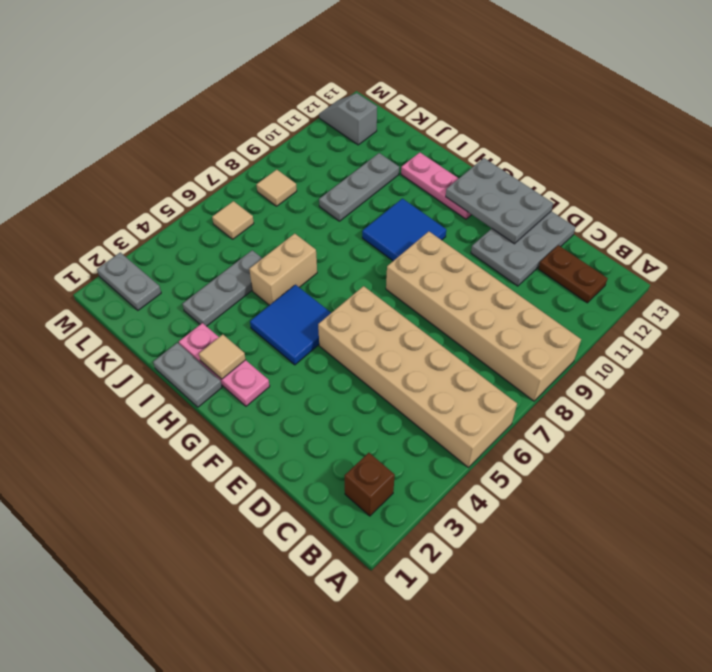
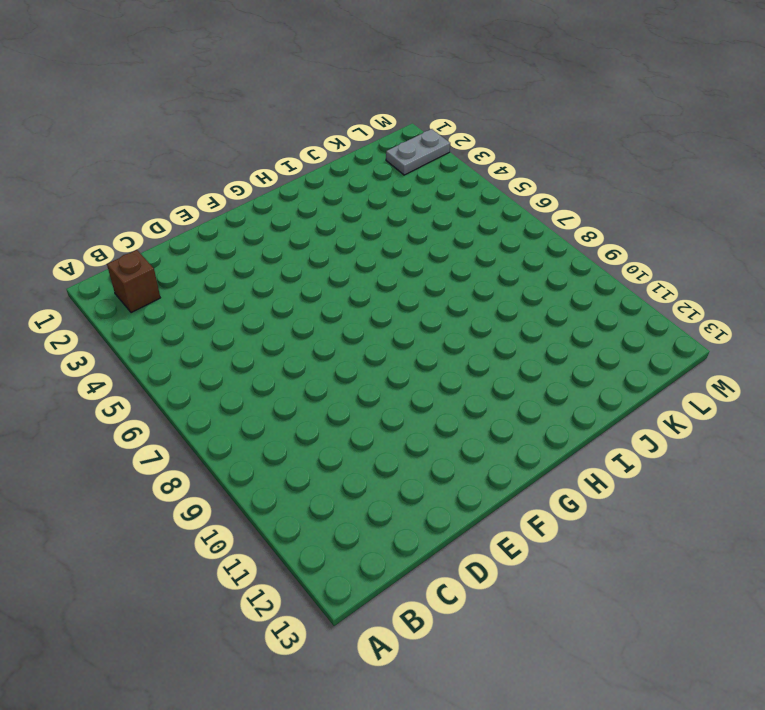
none -> tan 2x6 brick [318,286,517,467]
none -> tan 2x6 brick [386,232,581,401]
none -> brown 1x2 plate [538,245,608,303]

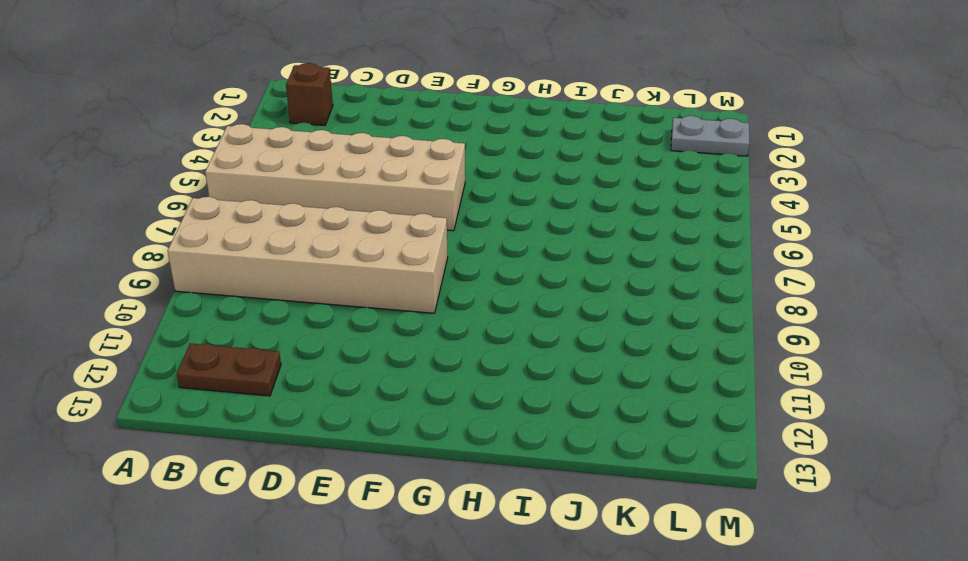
none -> grey 2x3 plate [471,211,575,286]
none -> pink 1x3 plate [179,323,270,406]
none -> blue 2x2 tile [250,285,331,365]

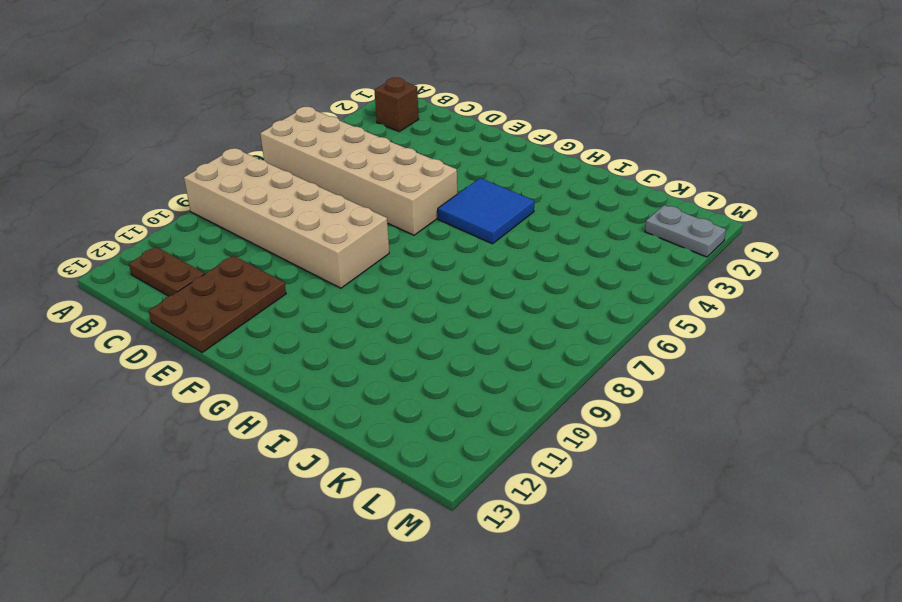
brown 2x3 plate [149,256,286,352] -> grey 2x3 plate [471,211,575,286]
none -> pink 1x3 plate [179,323,270,406]
none -> blue 2x2 tile [362,199,446,261]
none -> pink 1x3 plate [401,152,472,219]

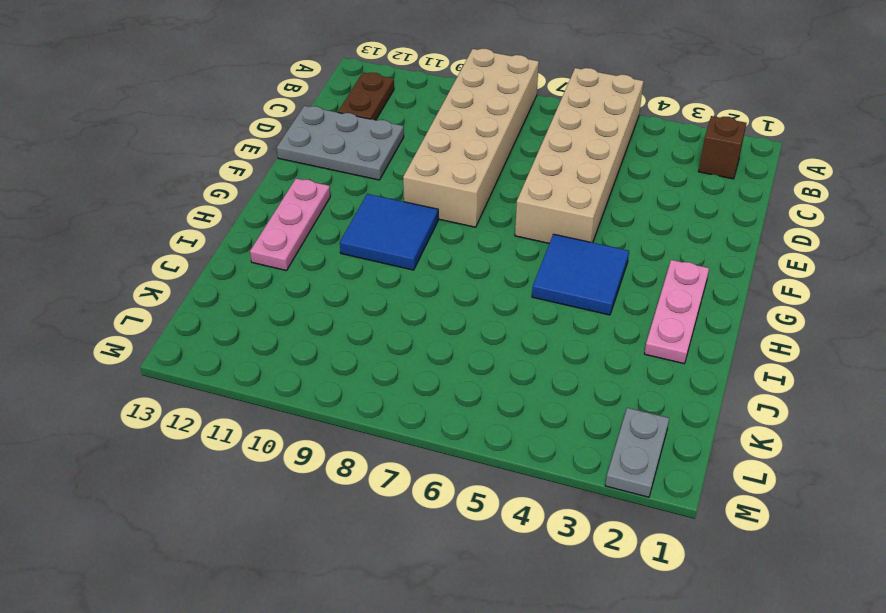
none -> grey 1x2 plate [153,343,222,407]
none -> tan 1x2 brick [249,234,317,305]
none -> grey 1x3 plate [183,250,262,326]

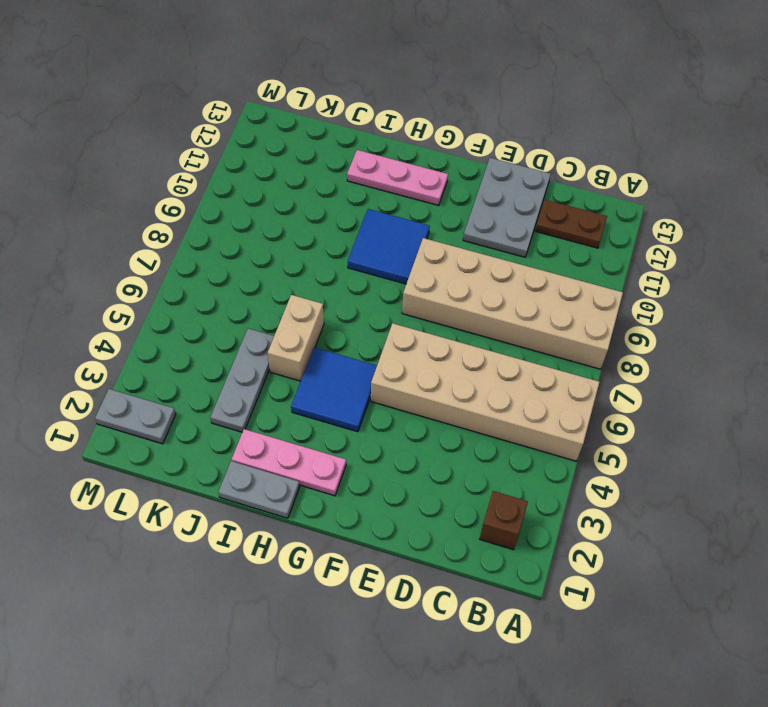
none -> grey 1x3 plate [319,153,399,221]
none -> tan 1x1 tile [212,201,254,239]
none -> tan 1x1 tile [256,170,297,206]

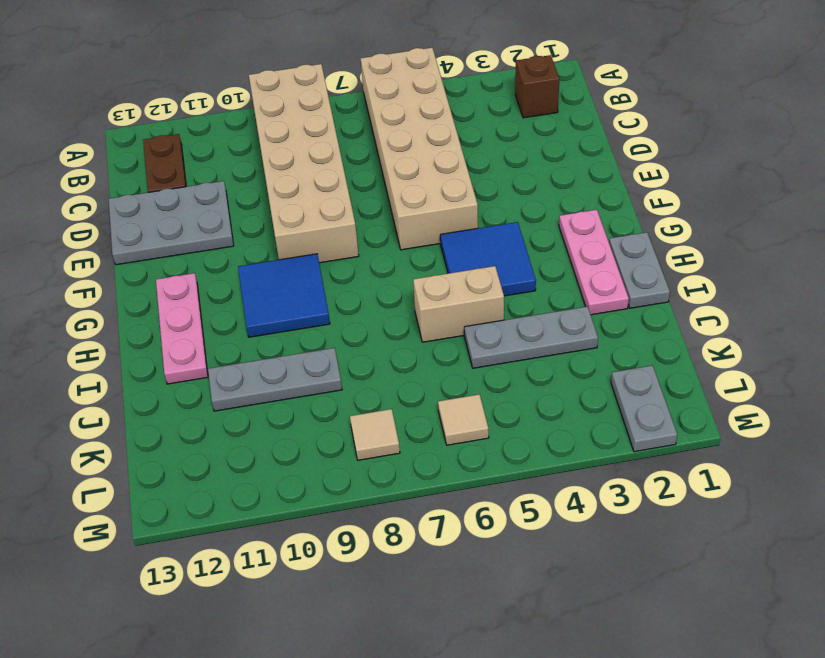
none -> grey 1x2 slope [319,93,377,145]
none -> grey 2x3 plate [446,158,553,244]
none -> tan 1x1 tile [199,334,246,379]

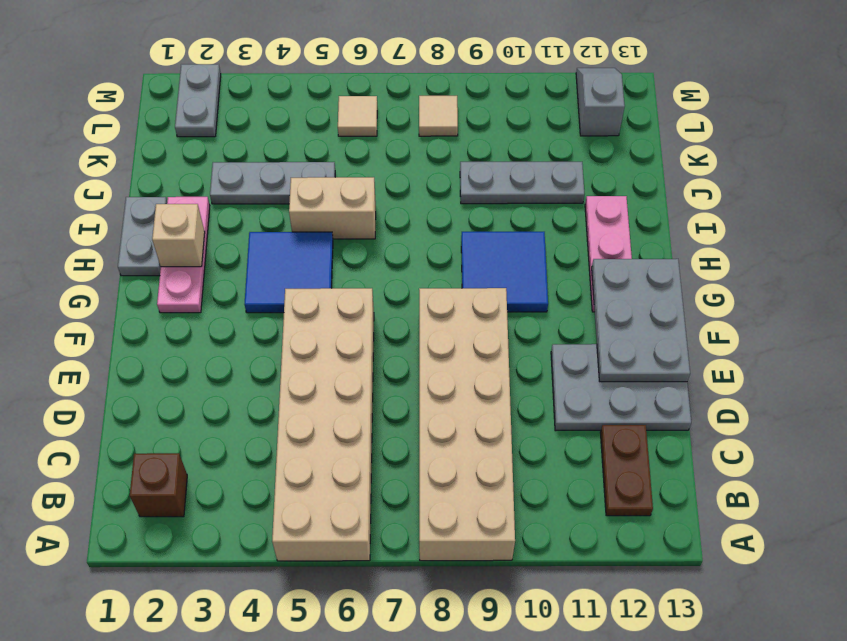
tan 1x1 brick [152,204,205,267] -> tan 1x1 tile [199,334,246,379]

